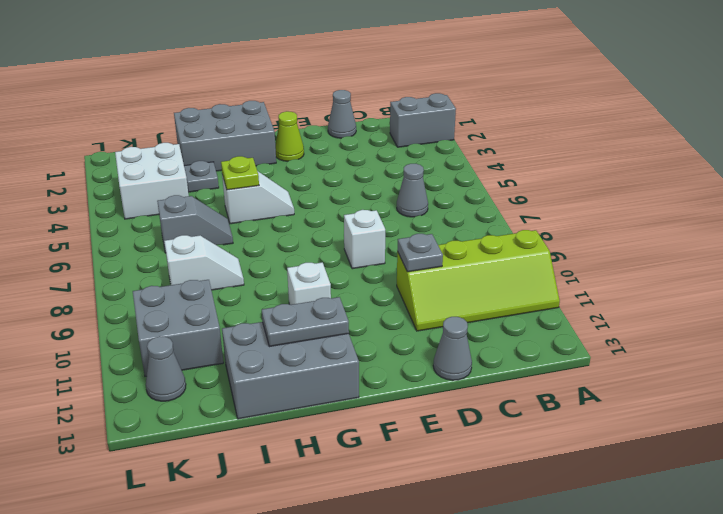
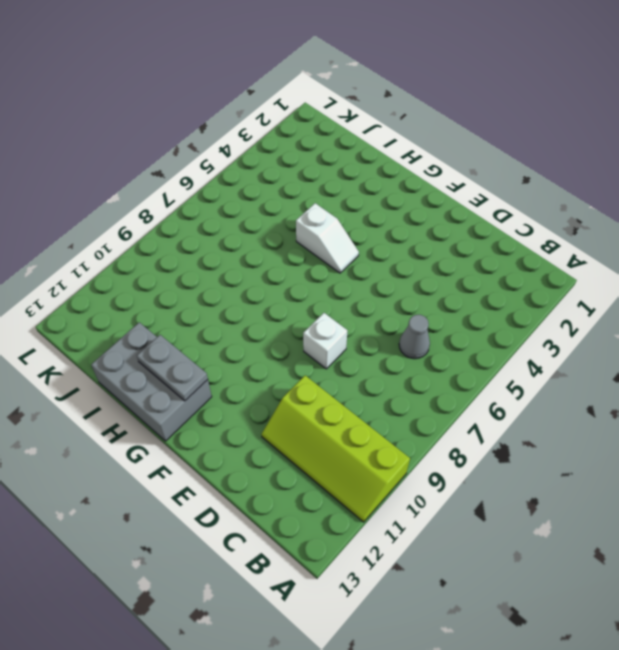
none -> grey 1x2 brick [390,93,456,147]
none -> grey 1x1 cone [328,90,356,138]
none -> grey 1x1 cone [433,317,472,380]

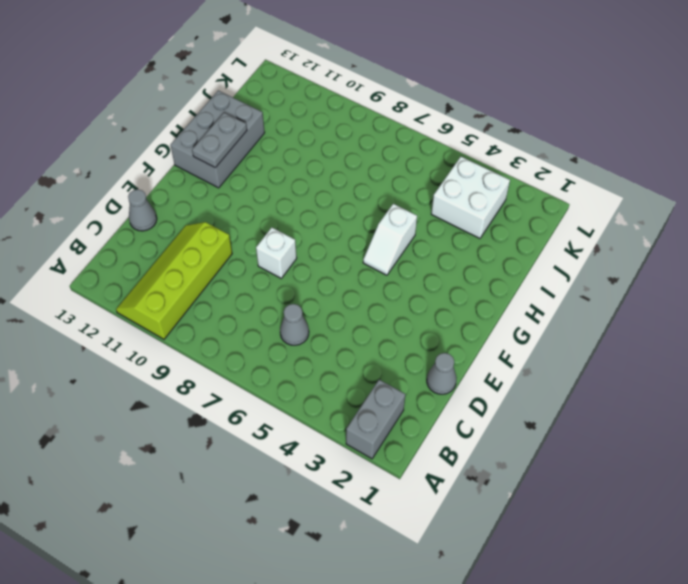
none -> lime 1x1 cone [275,111,304,161]
none -> grey 2x3 brick [174,101,276,171]
none -> white 1x1 brick [287,262,331,305]

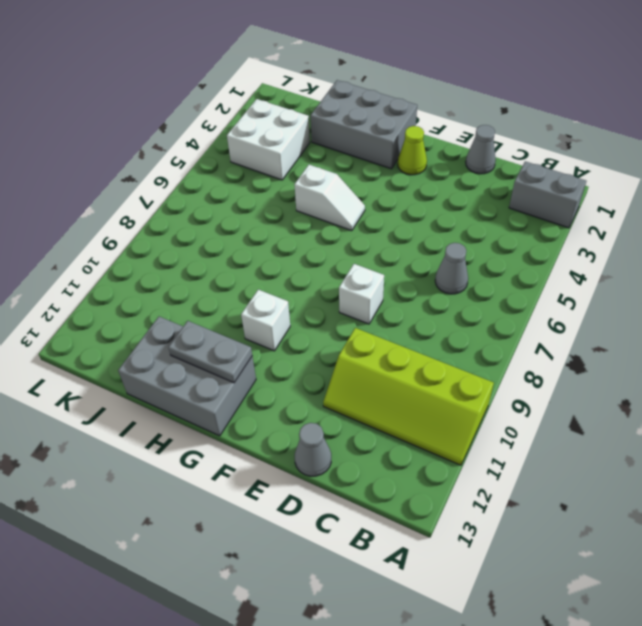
none -> grey 1x1 plate [184,161,219,192]
none -> grey 1x2 slope [157,195,233,253]
none -> white 1x2 slope [164,235,244,290]

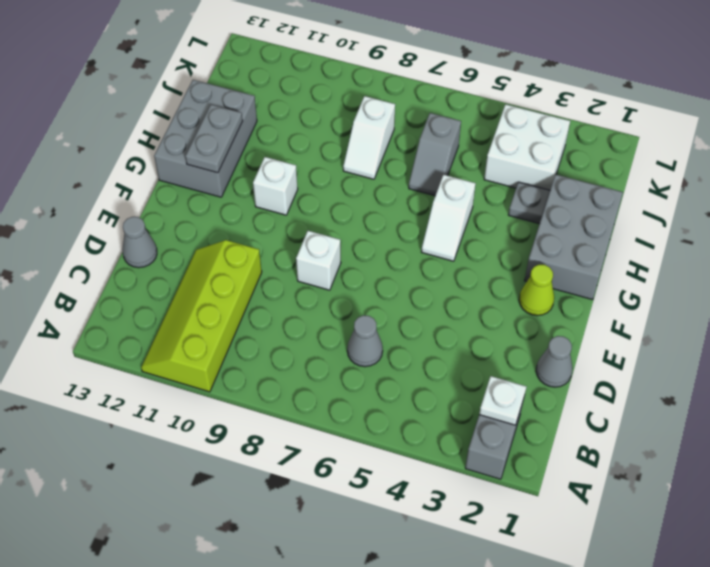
white 1x1 plate [479,376,526,425] -> none
none -> grey 2x2 brick [133,280,223,376]
none -> grey 1x1 cone [146,336,186,401]
none -> grey 1x1 plate [397,234,443,272]

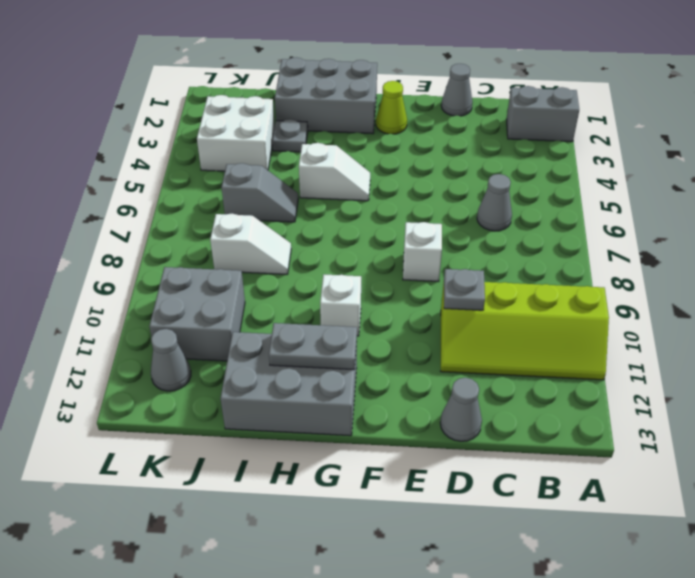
none -> lime 1x1 plate [221,156,259,190]

